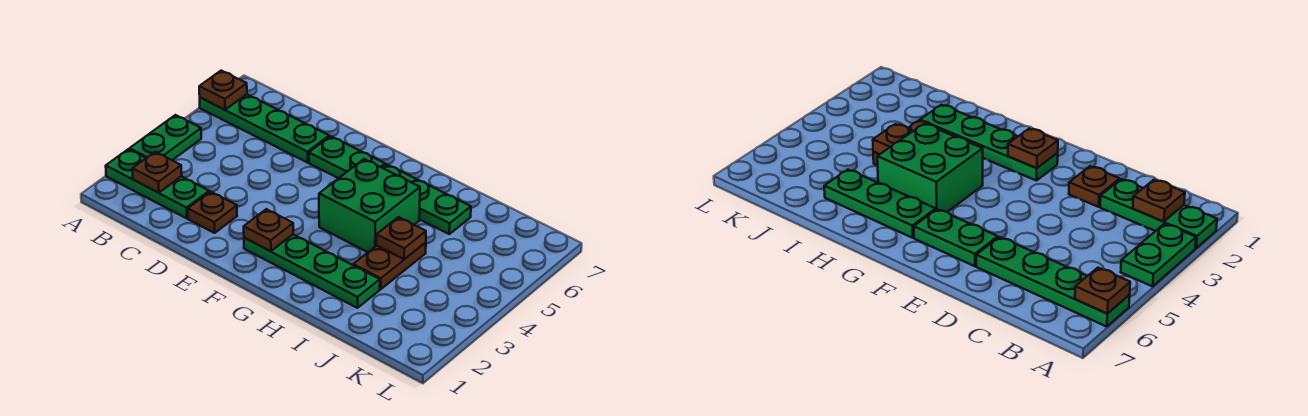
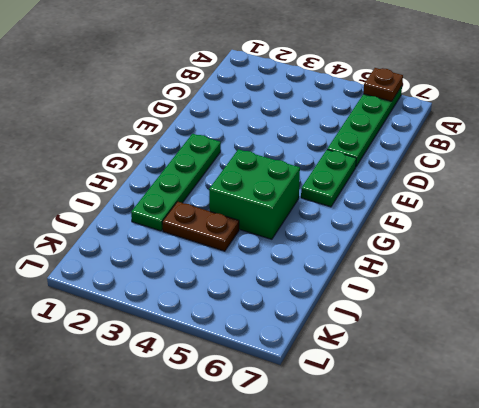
none -> green 1x3 plate [106,149,209,218]
none -> green 1x2 plate [130,115,201,160]
none -> brown 1x1 plate [188,192,237,233]

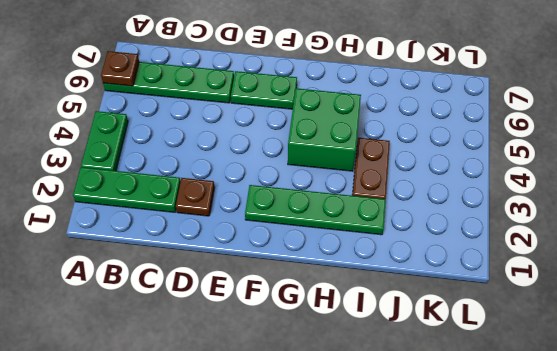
none -> green 1x3 plate [382,164,471,234]
none -> brown 1x1 plate [132,152,182,193]
none -> brown 1x1 plate [244,209,293,251]

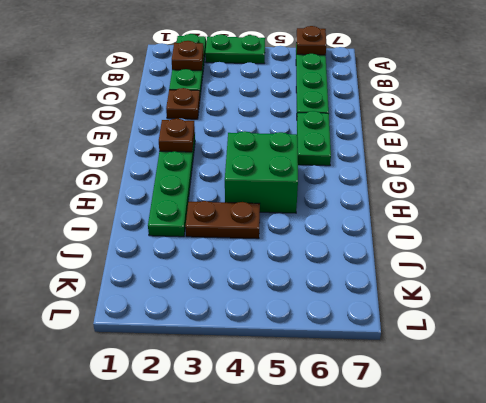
none -> green 1x3 plate [382,164,471,234]
none -> brown 1x1 plate [376,217,426,259]

